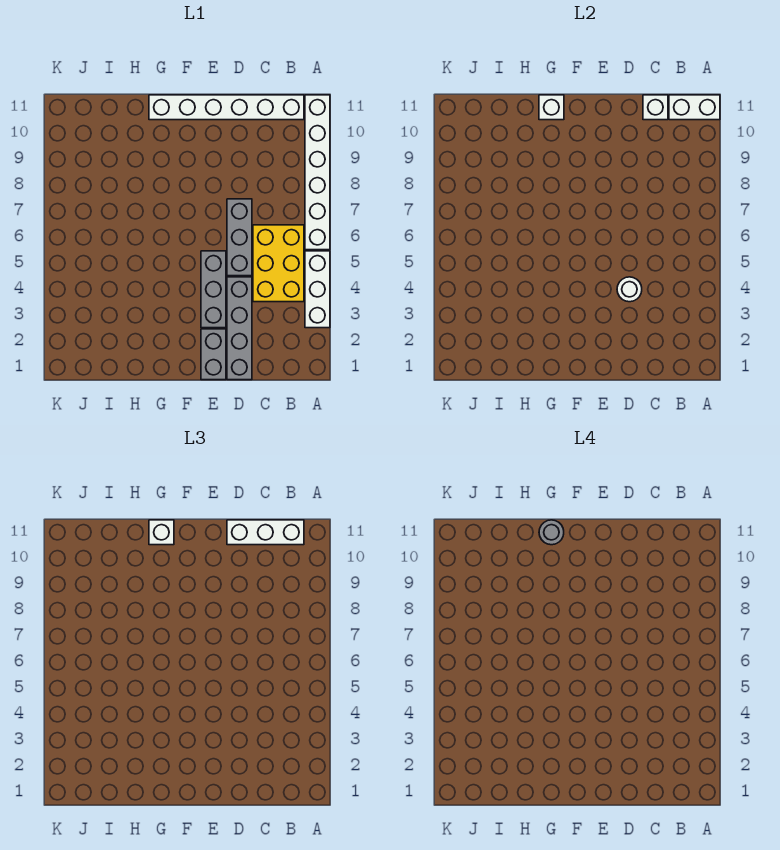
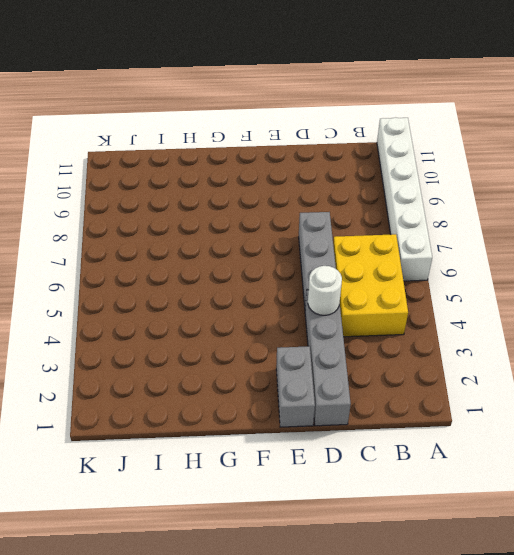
none -> white 1x3 brick [305,251,330,328]
none -> white 1x6 brick [149,95,304,120]
none -> grey 1x3 brick [201,251,226,328]

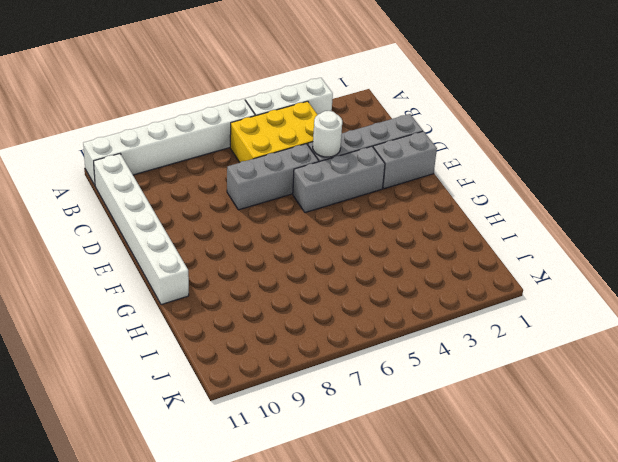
none -> white 1x2 brick [669,95,720,120]
none -> white 1x1 brick [643,95,668,120]
none -> white 1x1 brick [539,95,564,120]

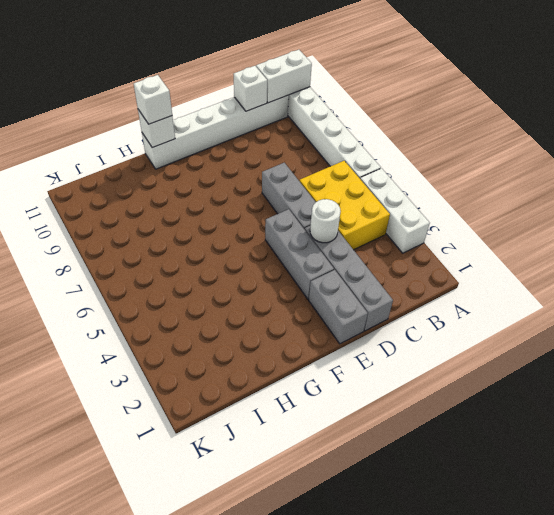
none -> white 1x3 brick [227,520,304,545]
none -> grey 1x1 round brick [539,520,564,545]

